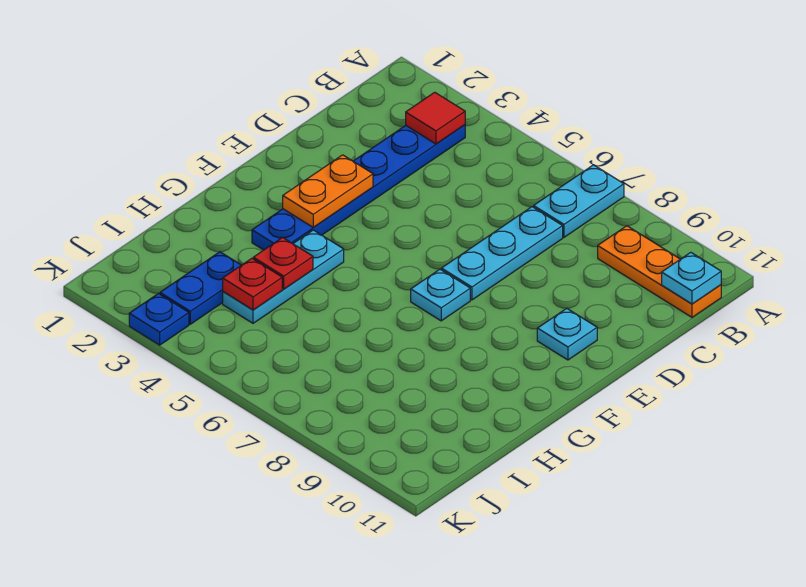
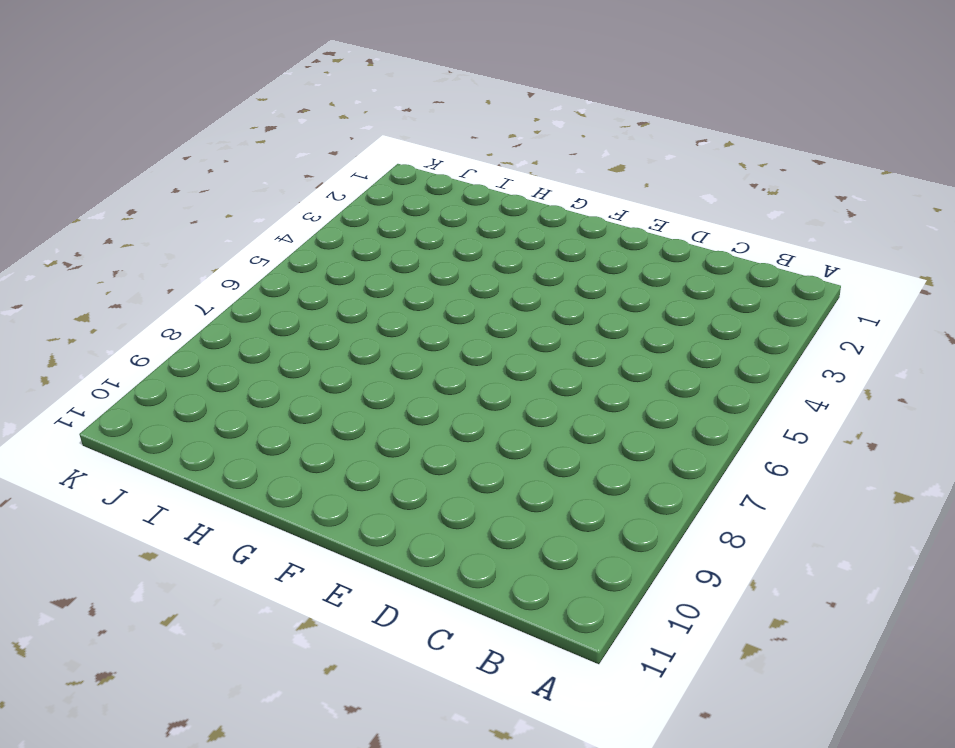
none -> cyan 1x2 plate [534,165,624,237]
none -> blue 1x6 plate [252,125,465,250]
none -> orange 1x3 plate [598,226,721,317]

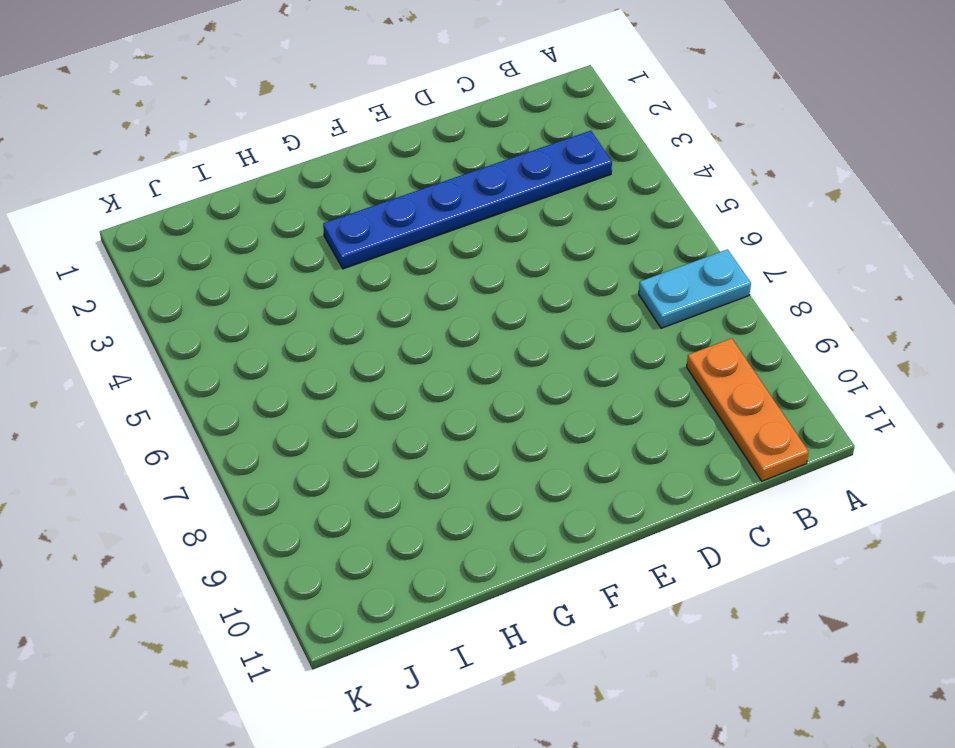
none -> cyan 1x3 plate [441,207,563,300]
none -> cyan 1x1 plate [537,308,597,360]
none -> cyan 1x1 plate [411,269,470,321]

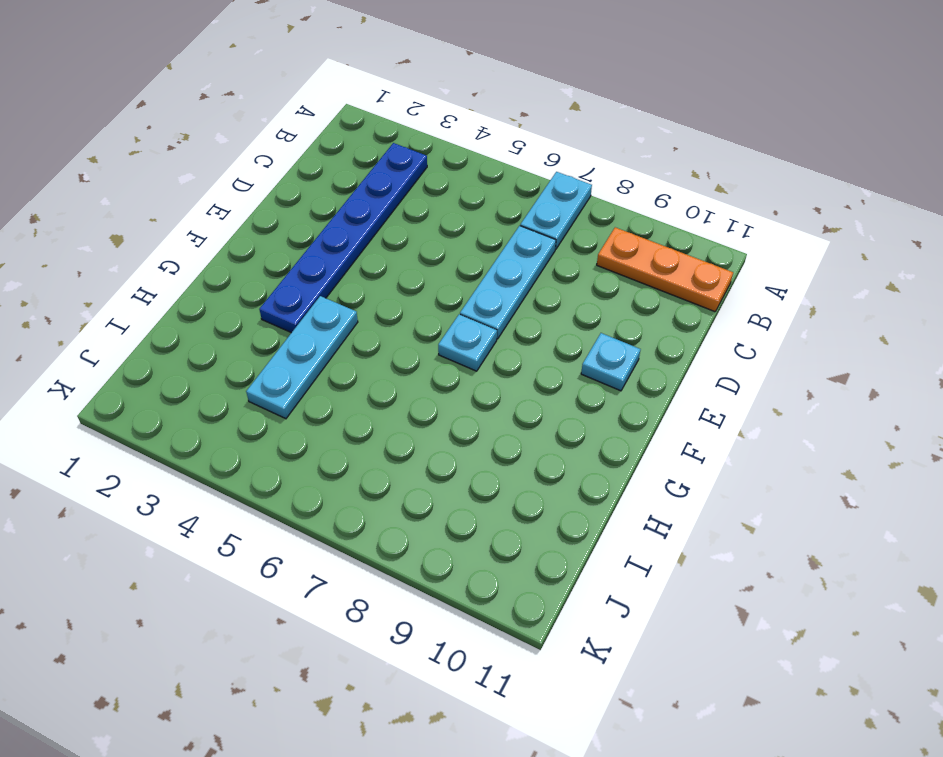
none -> blue 1x2 plate [160,252,241,324]
none -> blue 1x1 plate [129,293,189,345]
none -> red 1x1 tile [406,92,465,144]

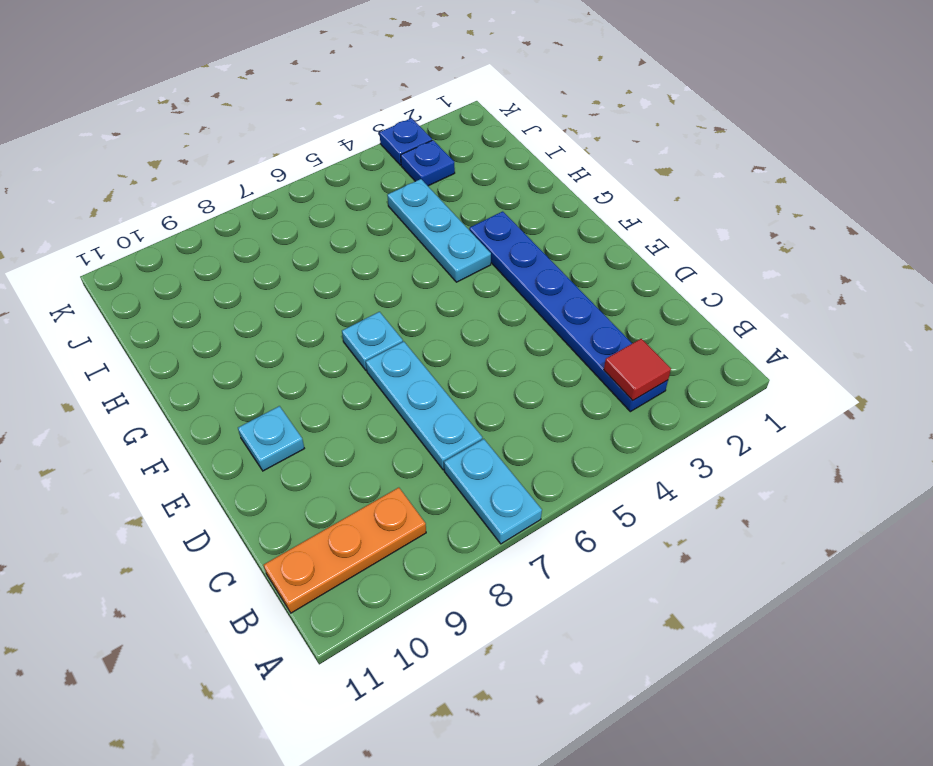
blue 1x1 plate [401,140,455,186] -> blue 1x2 plate [160,252,241,324]
none -> cyan 1x1 plate [662,252,721,304]
none -> orange 1x2 plate [283,155,373,227]
none -> red 1x1 plate [253,238,313,289]

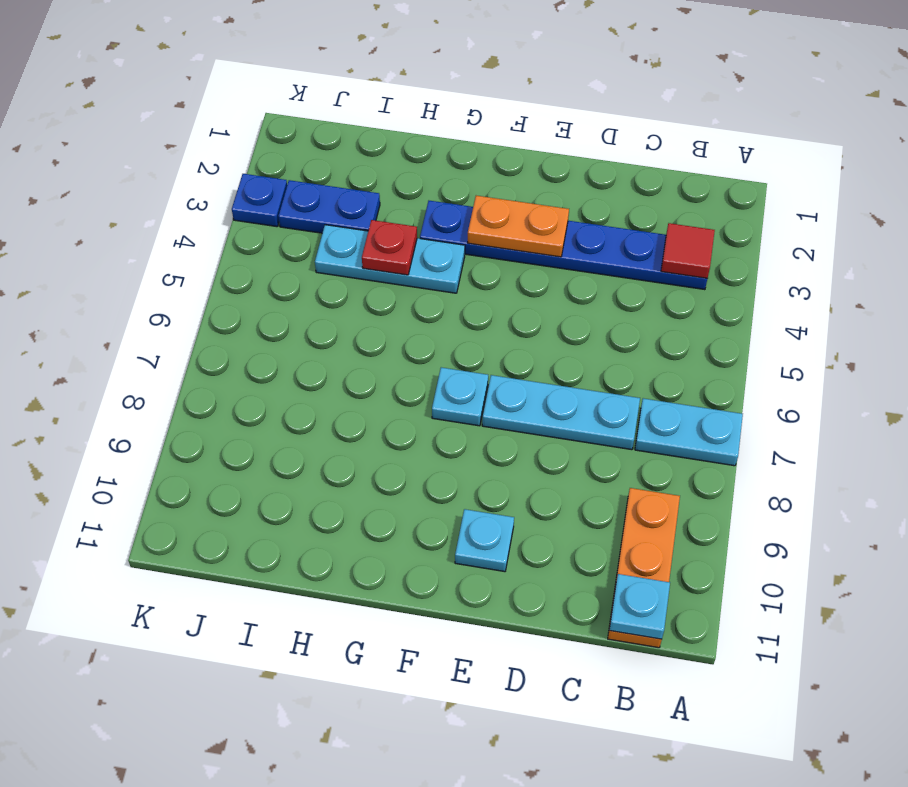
none -> red 1x1 plate [223,258,282,310]

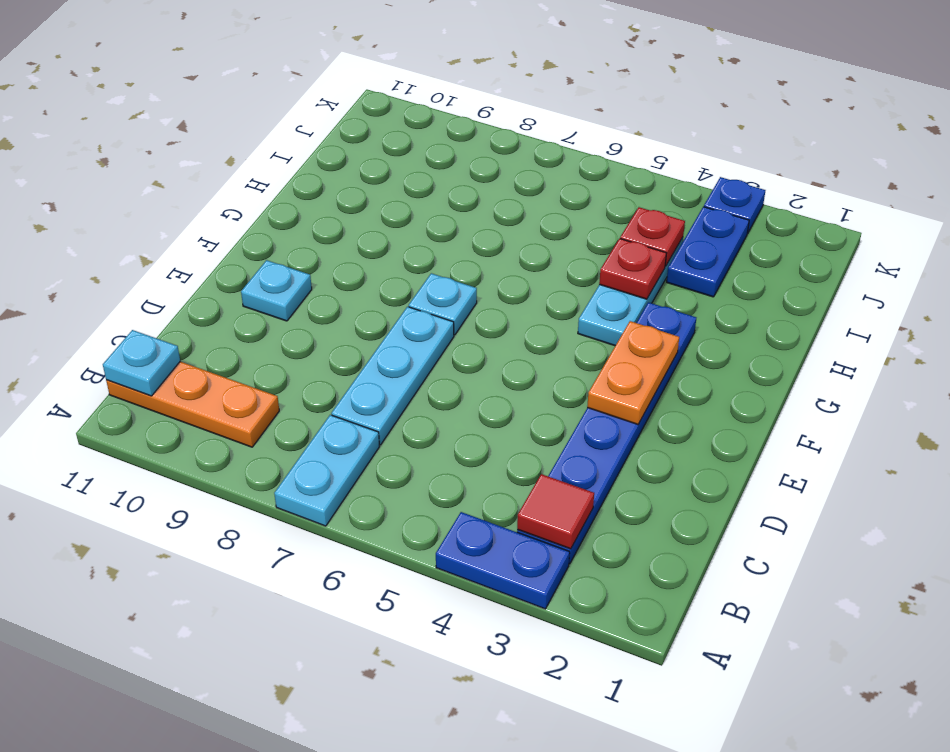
blue 1x2 plate [436,512,570,609] -> none

